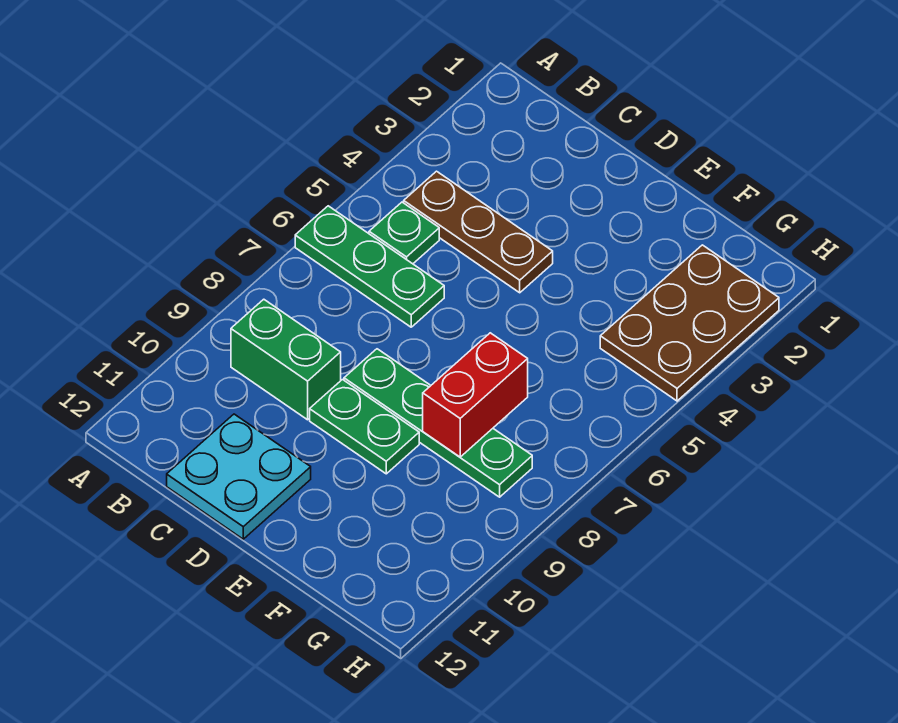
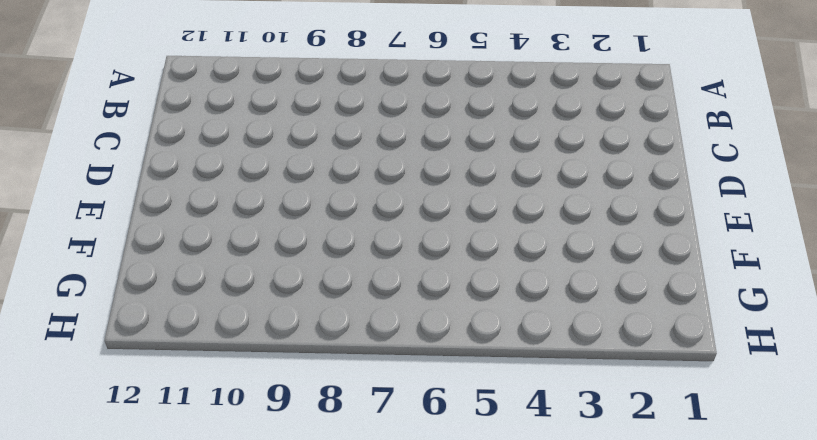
none -> green 1x3 plate [295,206,444,327]
none -> brown 1x3 plate [404,171,553,293]

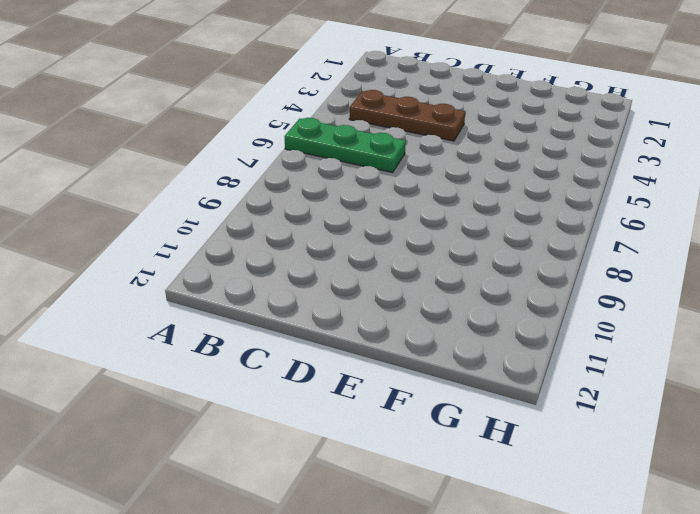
none -> green 1x1 plate [369,202,439,264]
none -> green 1x2 brick [231,299,341,420]

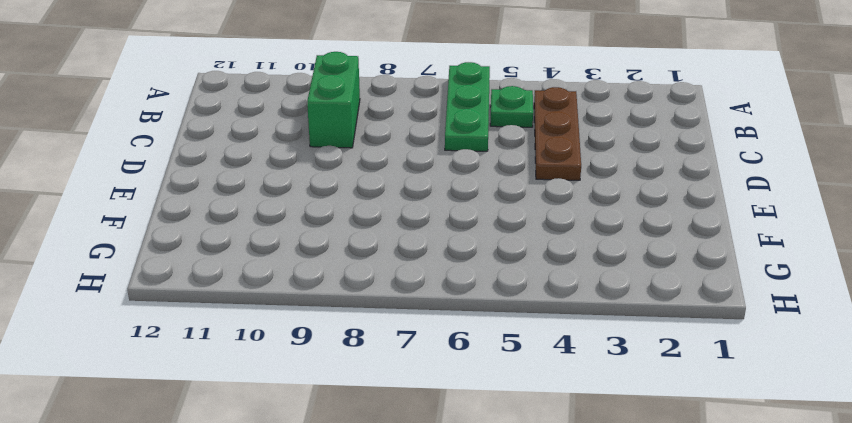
none -> cyan 2x2 plate [167,414,311,539]
none -> green 1x4 plate [344,349,532,497]

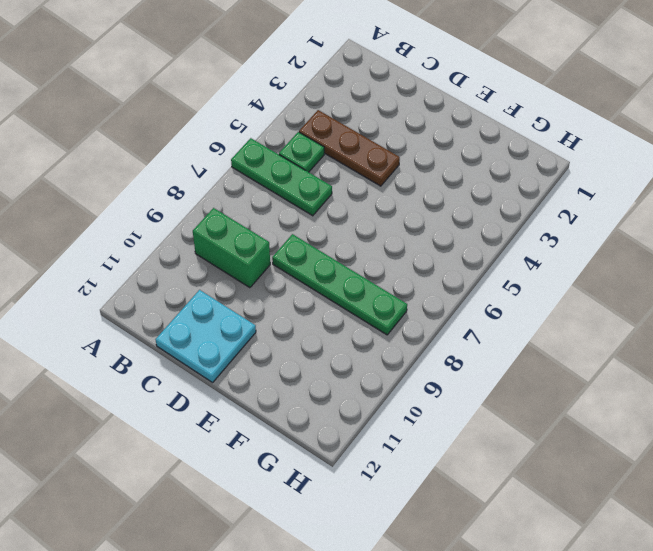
none -> green 1x2 plate [310,380,419,474]
none -> brown 2x3 plate [600,245,779,401]

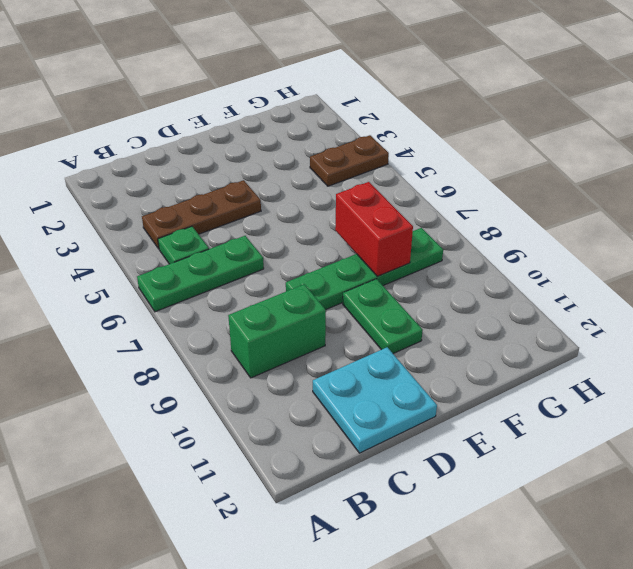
green 1x2 plate [343,279,423,354] -> green 1x2 plate turned to [310,380,419,474]
brown 1x2 plate [310,135,389,186] -> brown 2x3 plate [600,245,779,401]

